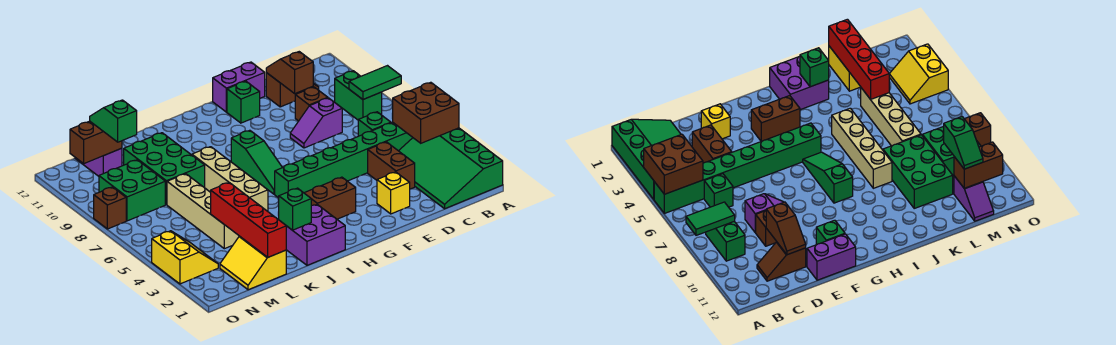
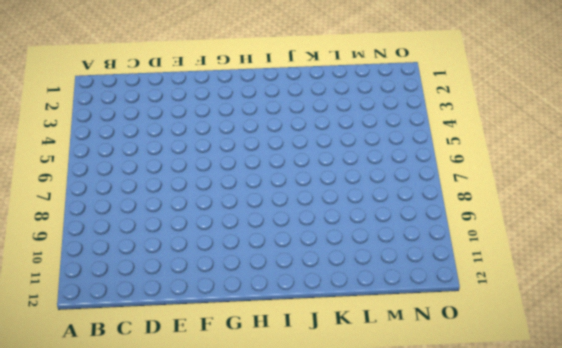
none -> green 3x4 slope [399,128,503,209]
none -> green 1x8 brick [275,122,413,198]
none -> green 1x2 brick [335,71,382,120]

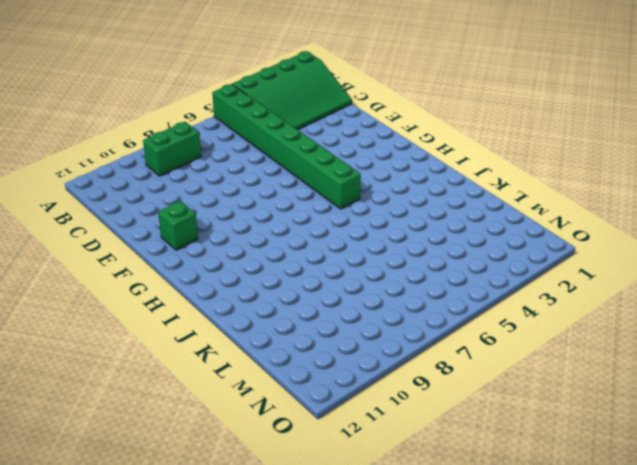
none -> green 1x1 brick [358,112,391,136]
none -> brown 1x2 slope [266,73,319,107]
none -> brown 1x2 brick [368,142,415,189]

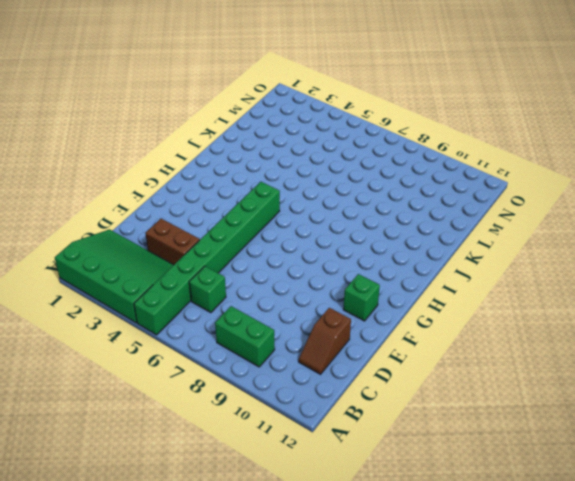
none -> purple 1x2 slope [290,98,342,148]
none -> brown 1x1 brick [295,87,328,121]
none -> yellow 1x1 brick [377,172,410,214]

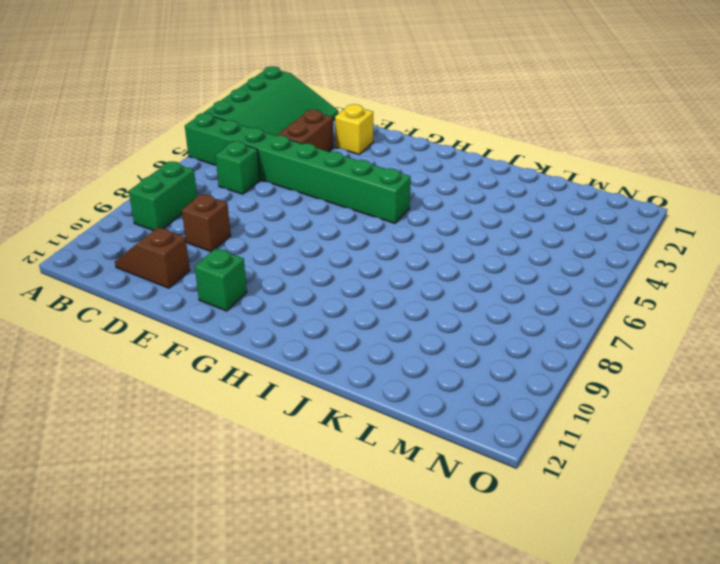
none -> purple 1x2 slope [290,98,342,148]
none -> purple 1x2 brick [213,62,265,112]
none -> brown 1x2 brick [305,177,356,219]

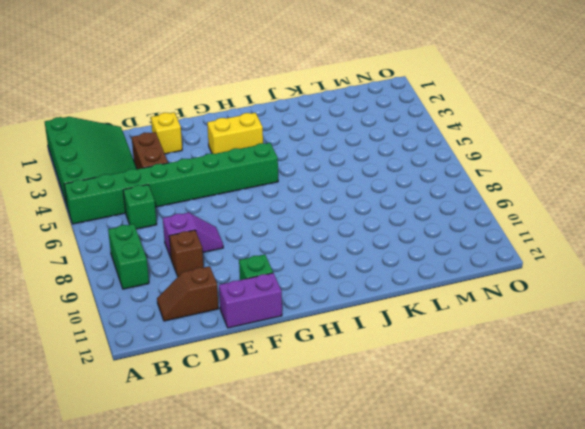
yellow 1x2 brick [207,113,263,154] -> brown 1x2 brick [305,177,356,219]
none -> green 1x3 slope [231,130,282,194]
none -> purple 2x2 brick [286,205,345,266]
none -> tan 1x4 brick [192,147,268,211]

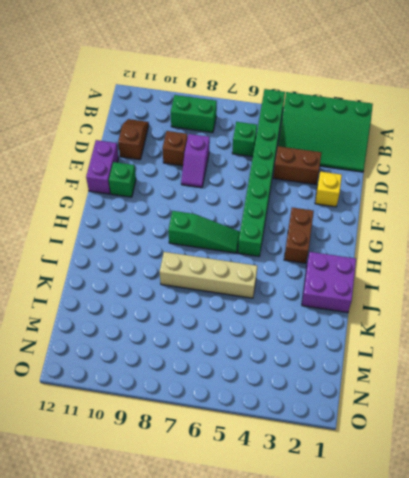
none -> green 2x3 brick [124,133,205,205]
none -> yellow 2x2 slope [220,236,286,290]
none -> tan 1x4 brick [167,174,239,249]

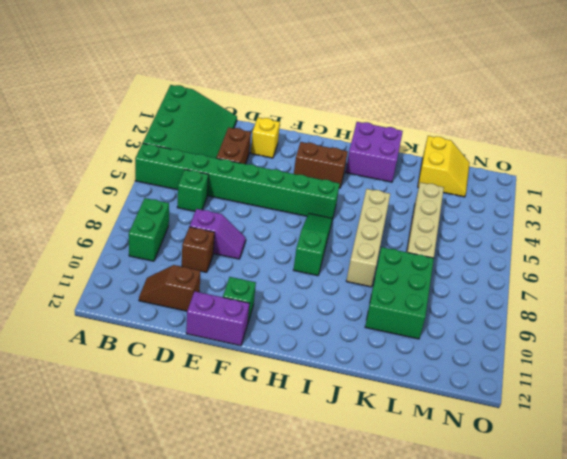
none -> green 2x2 brick [99,160,165,221]
none -> purple 1x2 slope [75,148,122,176]
none -> yellow 2x2 slope [152,231,218,284]

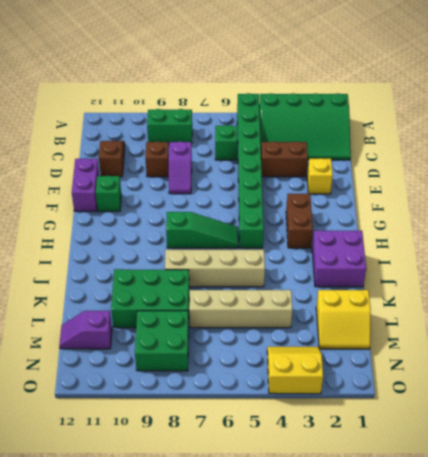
none -> brown 1x1 brick [94,187,126,229]
none -> brown 2x2 brick [392,82,459,143]
none -> green 1x2 tile [349,66,401,99]

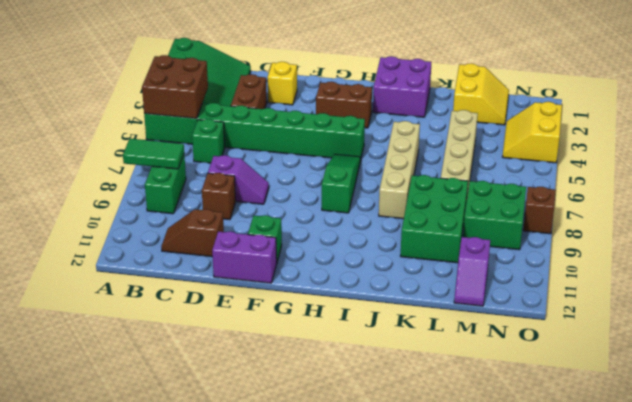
none -> brown 1x2 slope [266,52,313,93]
none -> green 1x1 brick [279,188,311,230]
none -> red 1x4 brick [211,183,286,257]

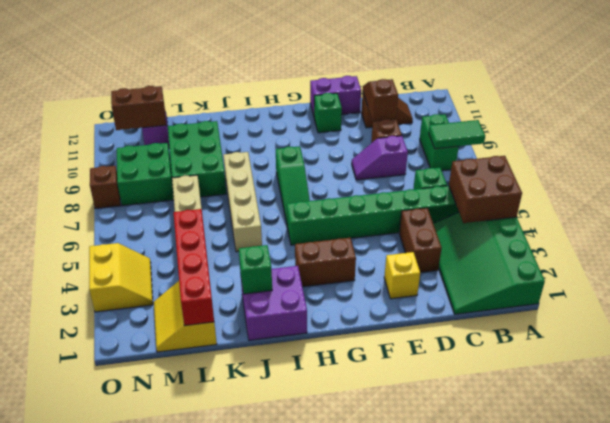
none -> green 1x2 slope [90,100,137,142]

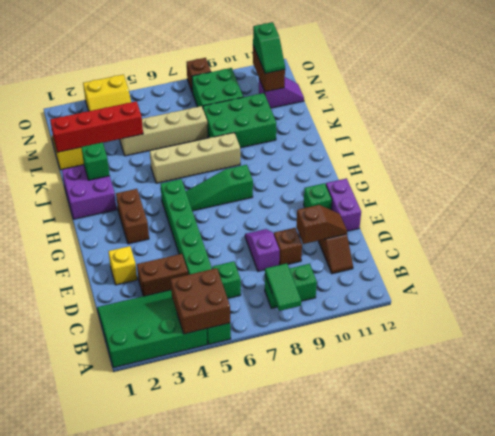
green 1x2 slope [253,22,285,74] -> green 1x2 slope turned to [90,100,137,142]

